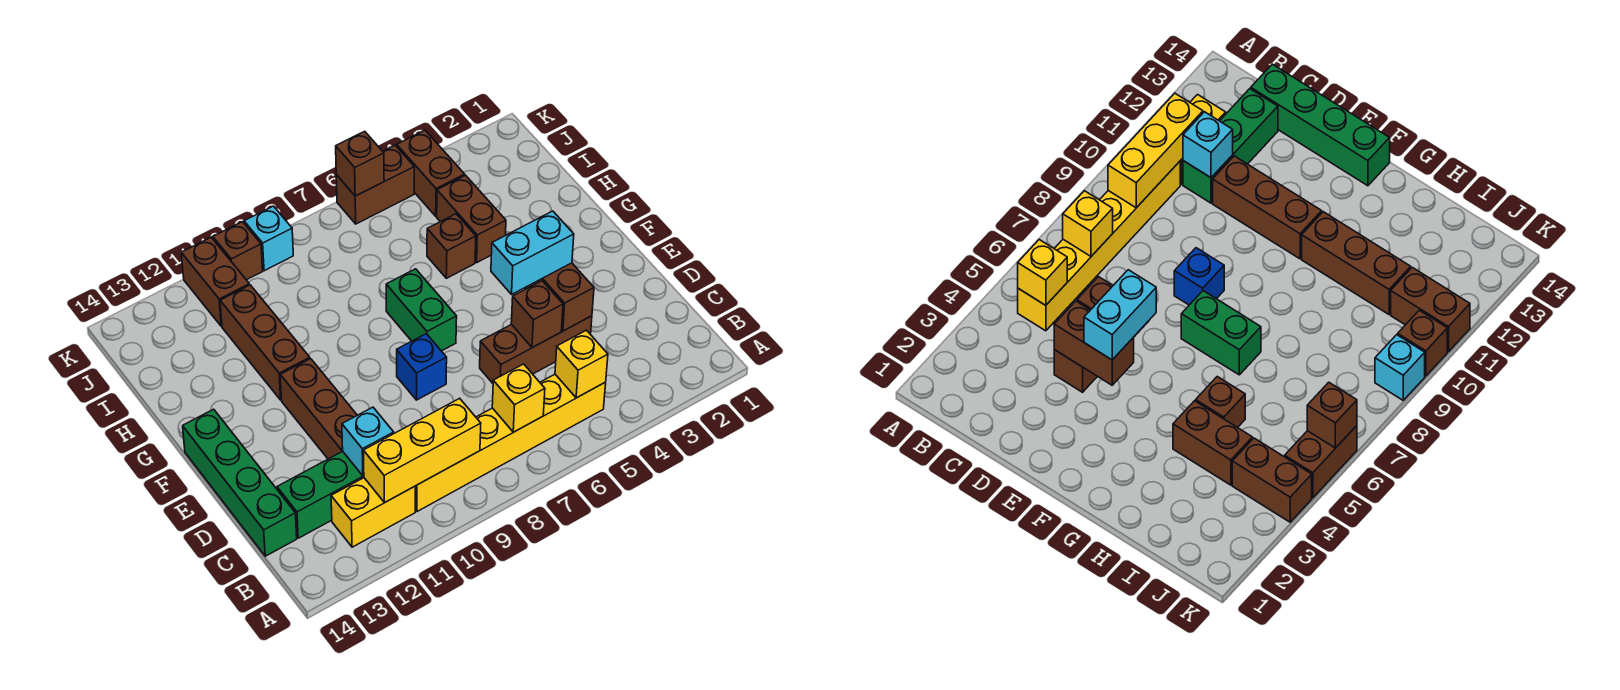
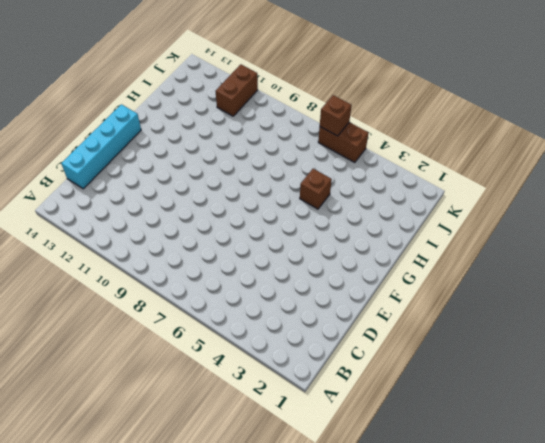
cyan 1x4 brick [61,104,141,189] -> green 1x4 brick [183,409,297,556]
none -> yellow 1x6 brick [415,374,606,512]
none -> yellow 1x2 brick [331,478,416,547]
none -> green 1x3 brick [277,451,364,538]

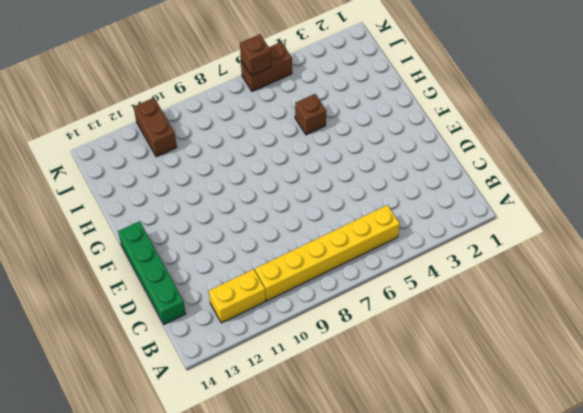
none -> green 1x3 brick [277,451,364,538]
none -> brown 1x3 brick [480,316,592,383]
none -> brown 1x3 brick [280,359,357,459]

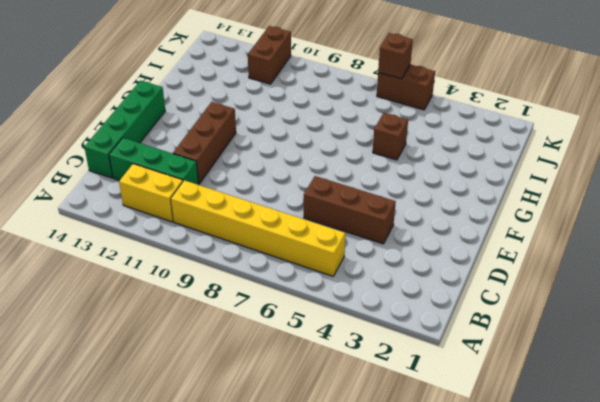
none -> blue 1x1 brick [397,334,447,400]
none -> green 1x2 brick [386,269,457,351]
none -> brown 1x3 brick [220,285,310,400]

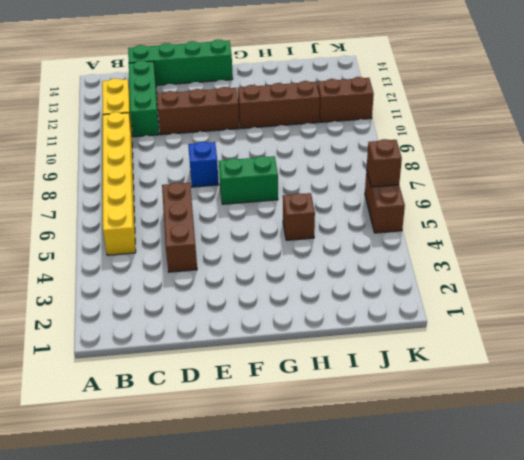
none -> brown 1x2 brick [437,175,506,262]
none -> brown 1x2 brick [397,130,465,216]
none -> cyan 1x1 brick [244,206,293,271]

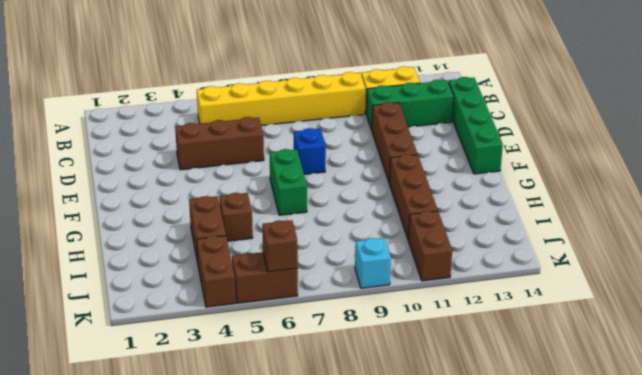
none -> brown 1x1 brick [213,222,263,280]
none -> yellow 1x1 brick [555,330,608,398]
none -> yellow 1x1 brick [492,364,545,432]

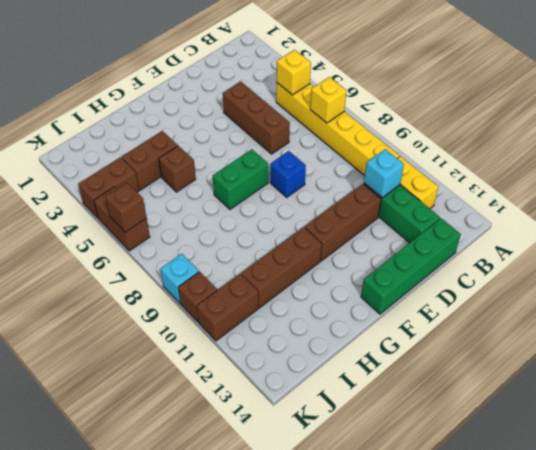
none -> yellow 1x3 brick [363,398,481,503]
none -> brown 1x2 brick [525,263,594,331]
none -> brown 1x1 brick [511,281,563,348]

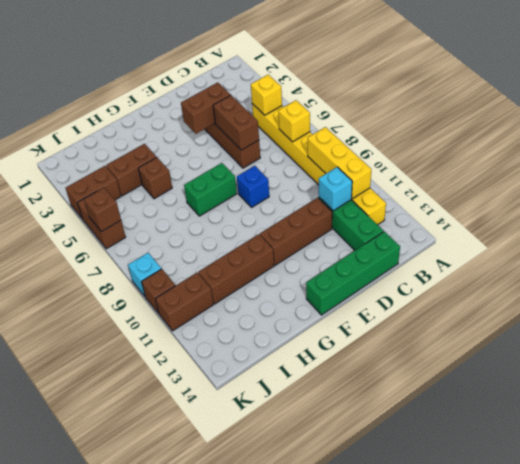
brown 1x2 brick [213,95,259,150] -> brown 1x1 brick [511,281,563,348]
none -> cyan 1x2 brick [491,211,574,294]

